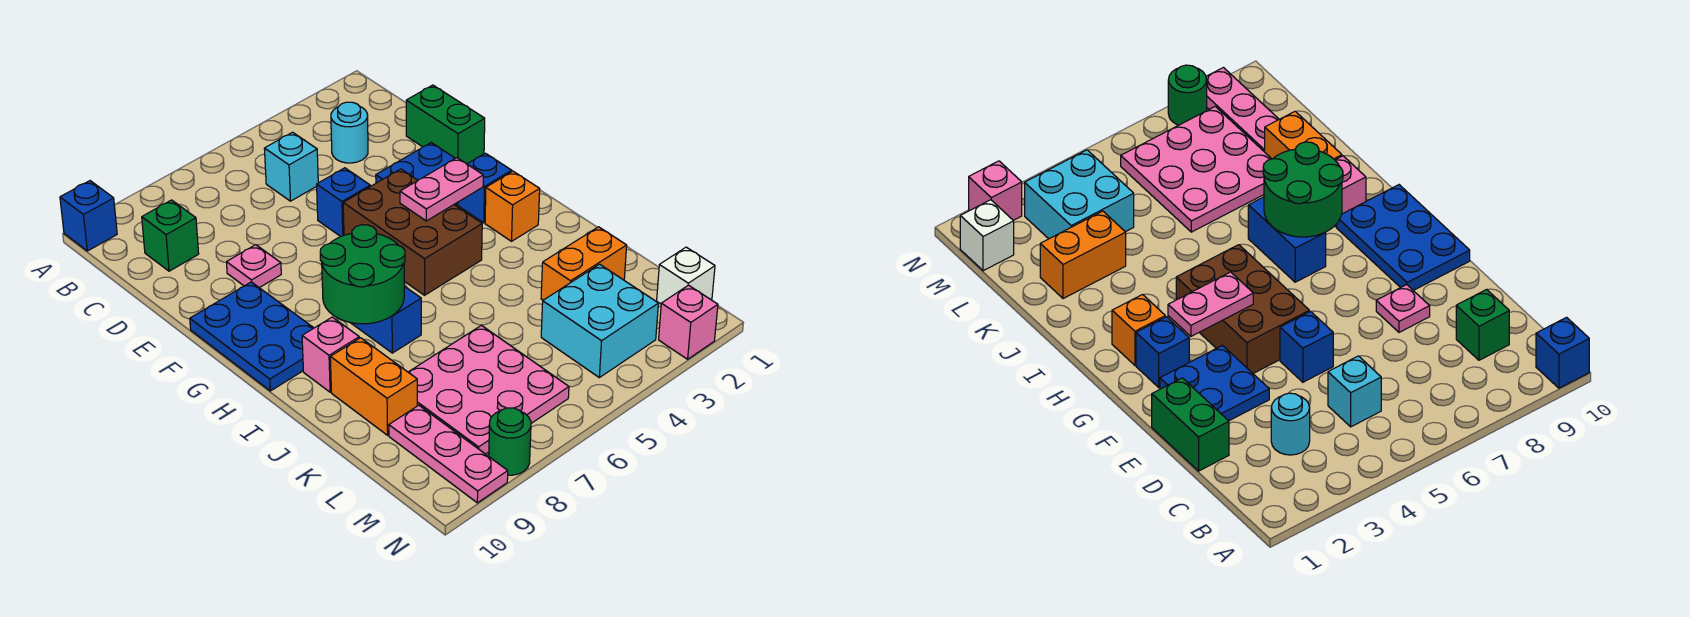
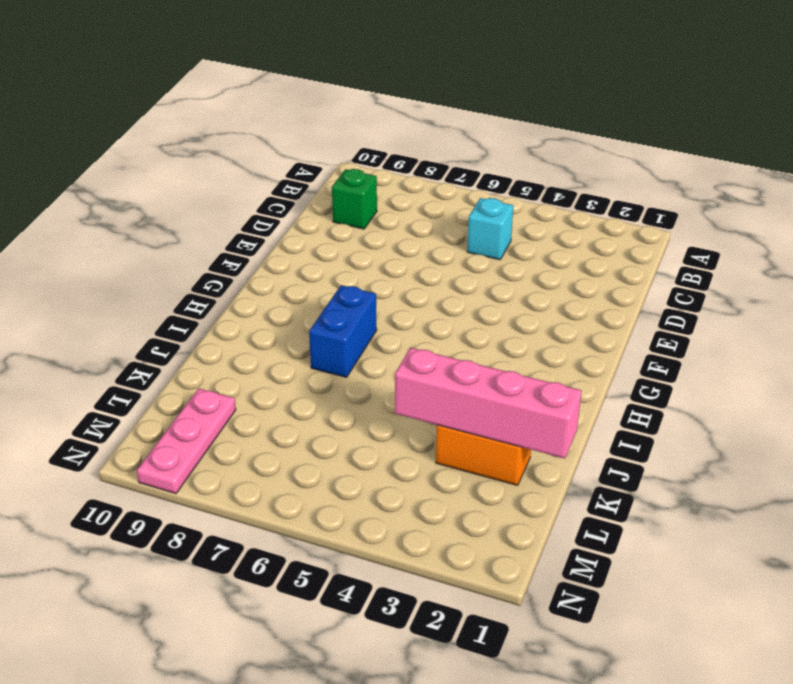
pink 1x4 brick [395,348,581,458] -> none
none -> blue 1x1 brick [60,181,117,251]
none -> cyan 1x1 round brick [331,102,368,163]
none -> green 1x2 brick [406,85,485,164]

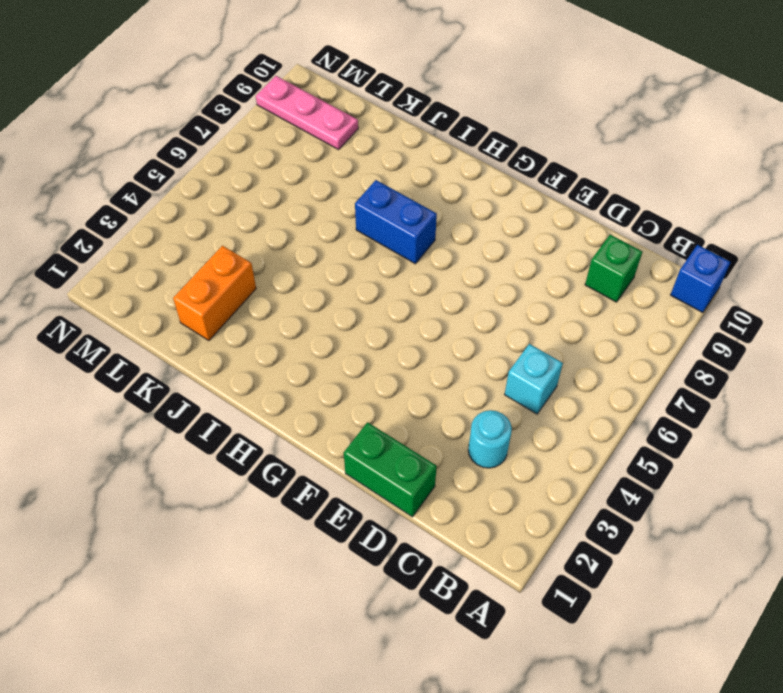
none -> blue 2x2 plate [376,143,458,205]
none -> blue 1x1 brick [317,168,370,237]
none -> pink 1x1 plate [226,245,281,288]

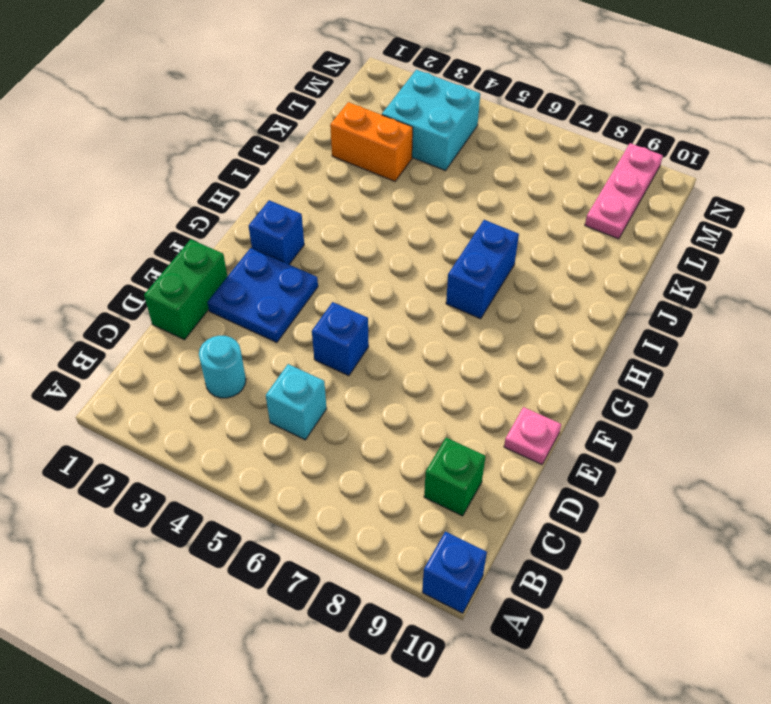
pink 1x1 plate [504,407,561,465] -> pink 1x1 plate moved to [226,245,281,288]
none -> brown 2x3 brick [343,169,482,295]
none -> blue 2x3 plate [190,282,313,391]
none -> orange 1x1 brick [485,171,540,241]

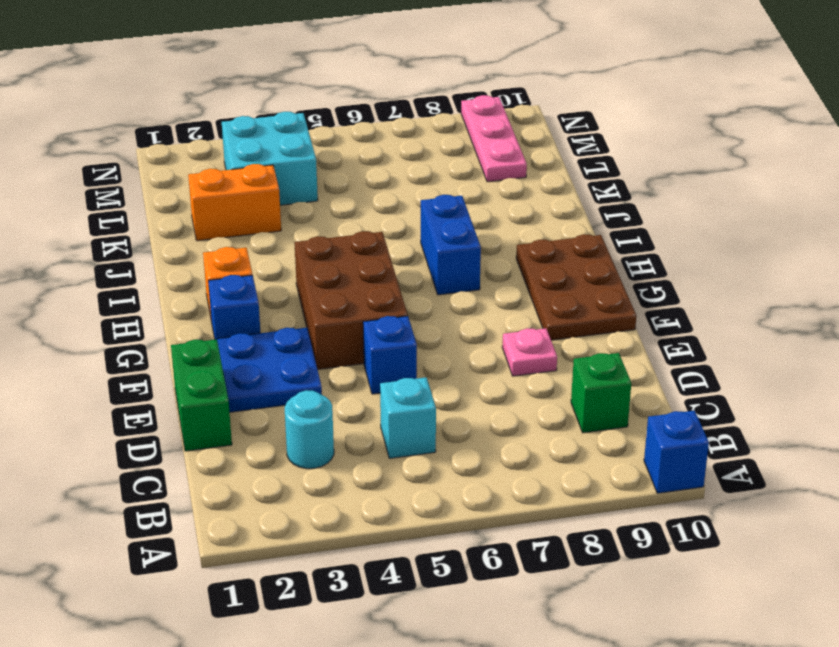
brown 2x3 plate [516,234,636,340] -> blue 2x3 plate [190,282,313,391]
none -> pink 1x1 brick [302,317,359,392]
none -> orange 1x2 brick [330,338,417,435]
none -> pink 3x3 plate [408,325,569,454]

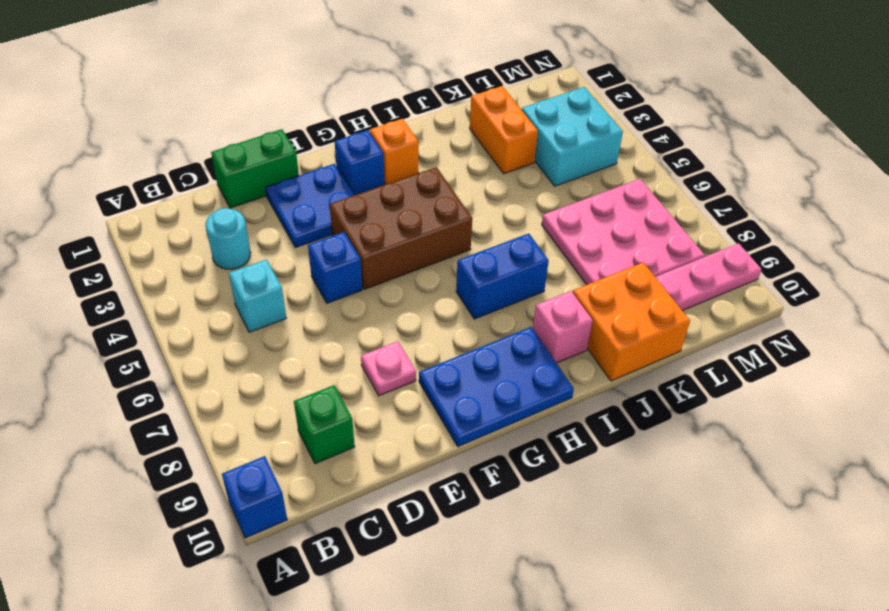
orange 2x2 brick [573,262,690,381] -> orange 1x2 brick [330,338,417,435]
none -> white 1x1 brick [657,247,715,304]
none -> pink 1x1 brick [659,285,718,359]
none -> green 1x1 round brick [489,408,531,475]

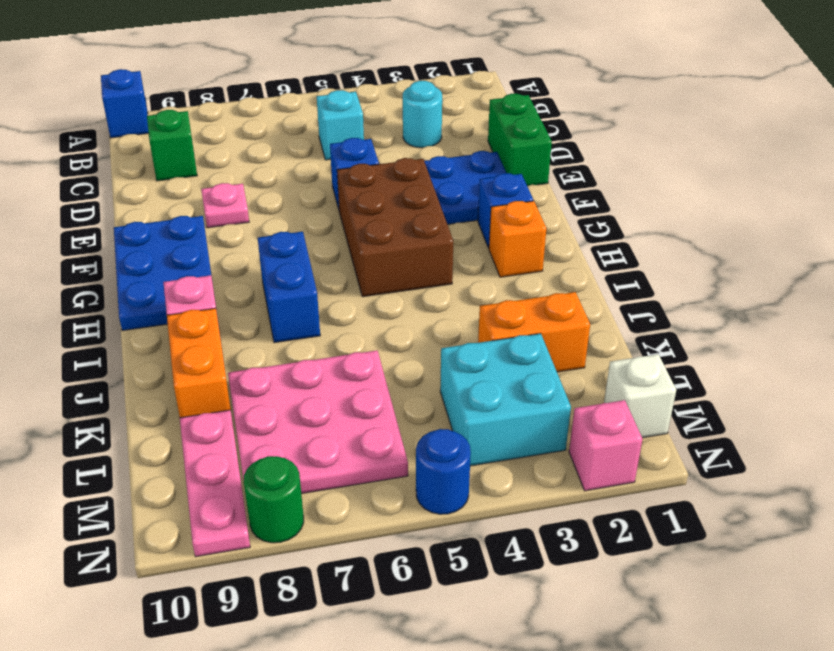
blue 1x1 round brick [416,429,471,514] -> none
none -> pink 1x2 plate [400,158,483,221]
none -> green 2x2 round brick [320,225,405,324]

